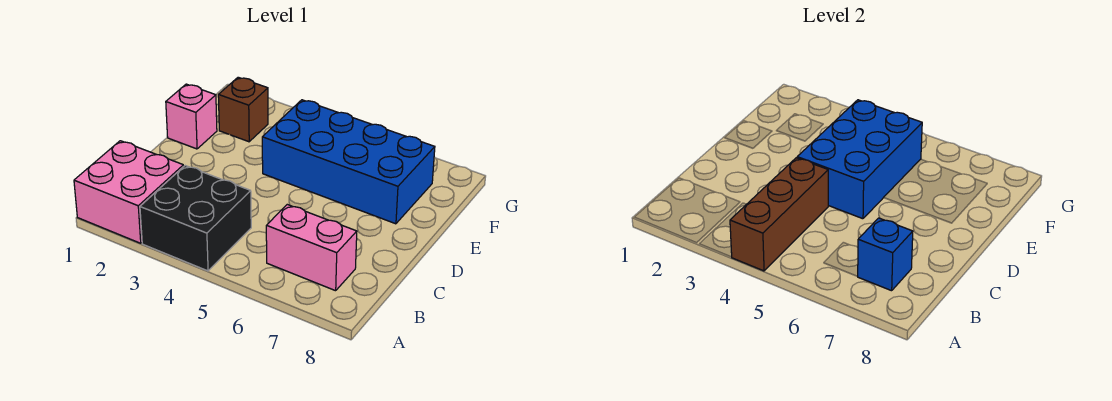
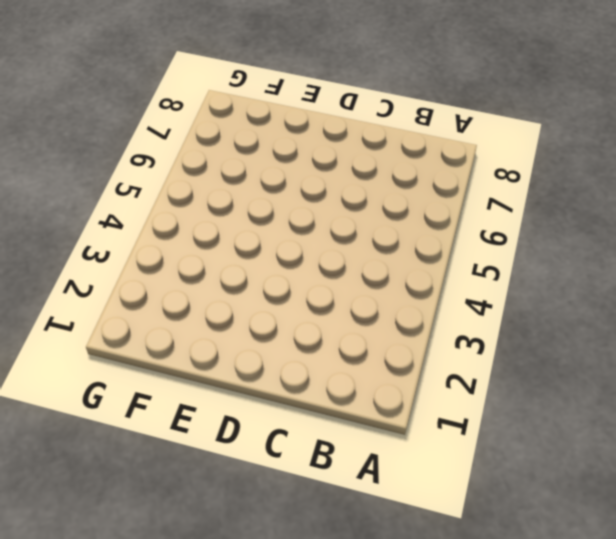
none -> pink 2x2 brick [74,141,184,243]
none -> black 2x2 brick [140,166,251,271]

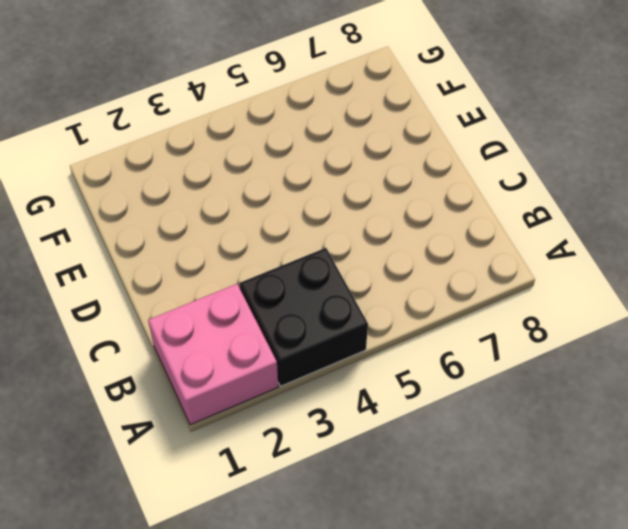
none -> pink 1x2 brick [266,205,357,291]
none -> pink 1x1 brick [166,84,217,149]

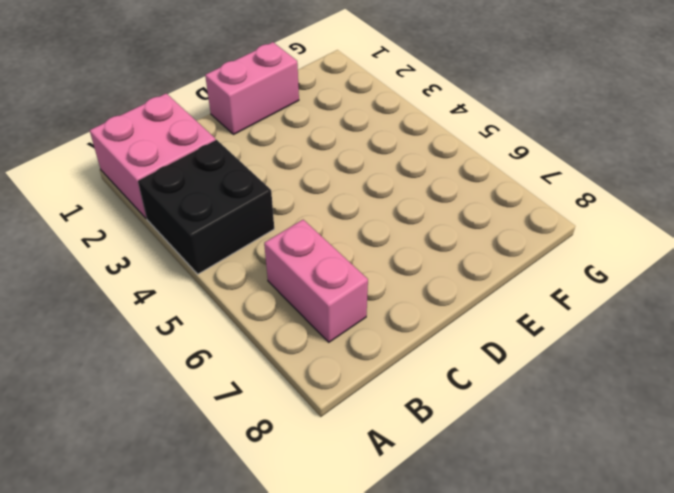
pink 1x2 brick [205,42,299,134] -> pink 1x1 brick [166,84,217,149]
none -> blue 2x4 brick [262,100,435,224]
none -> brown 1x1 brick [218,77,268,142]

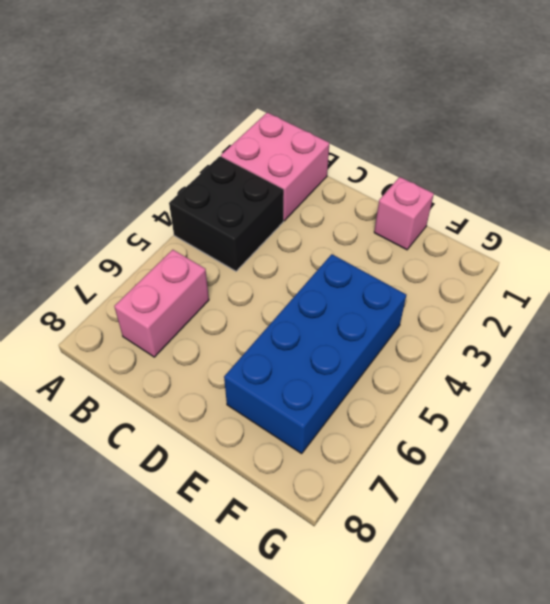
none -> brown 1x1 brick [218,77,268,142]
none -> brown 1x3 brick [730,158,828,271]

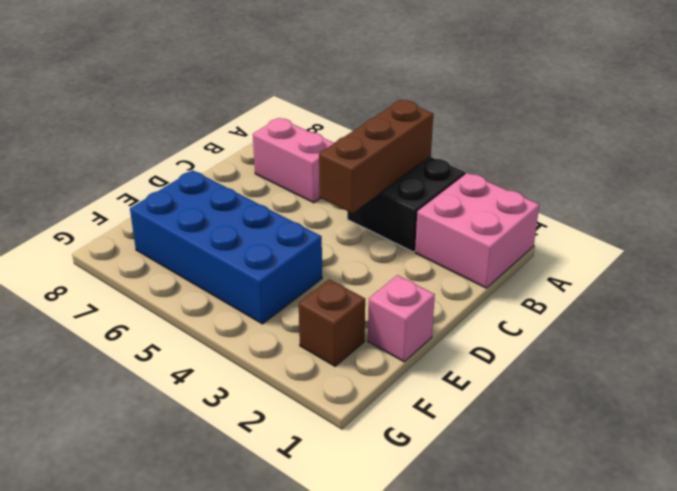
none -> blue 1x1 brick [857,218,913,291]
none -> blue 2x3 brick [797,100,922,219]

